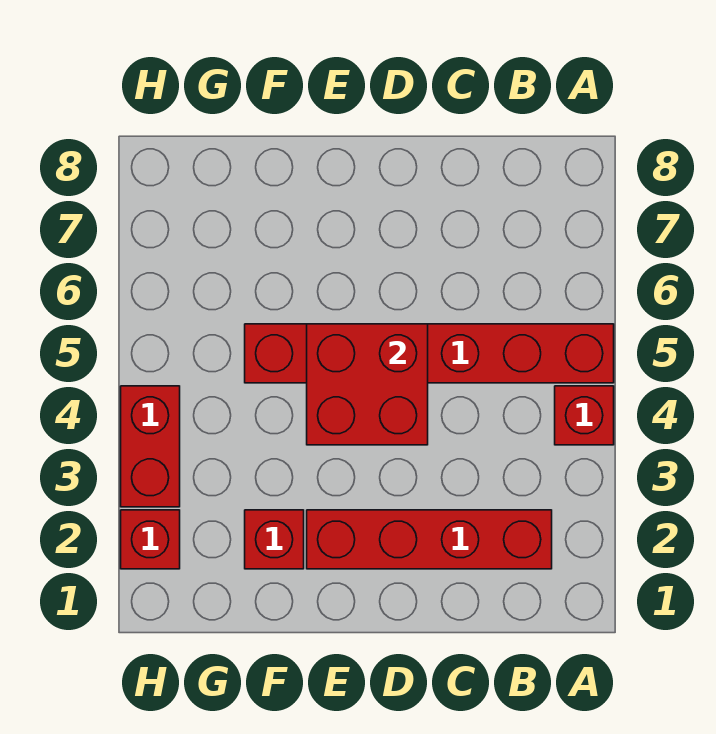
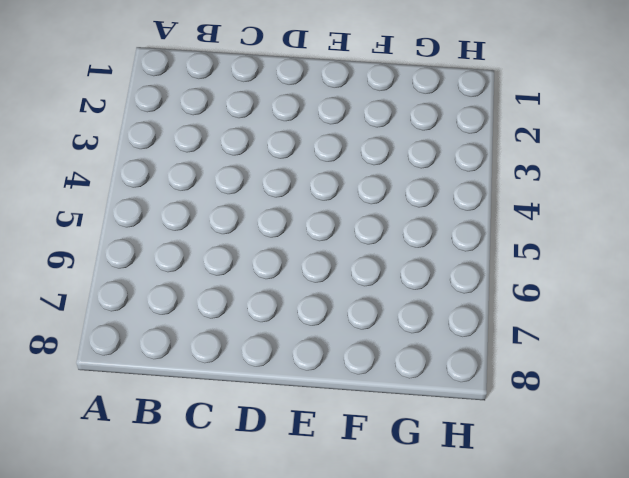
none -> red 1x1 brick [555,386,614,445]
none -> red 1x6 brick [245,324,614,383]

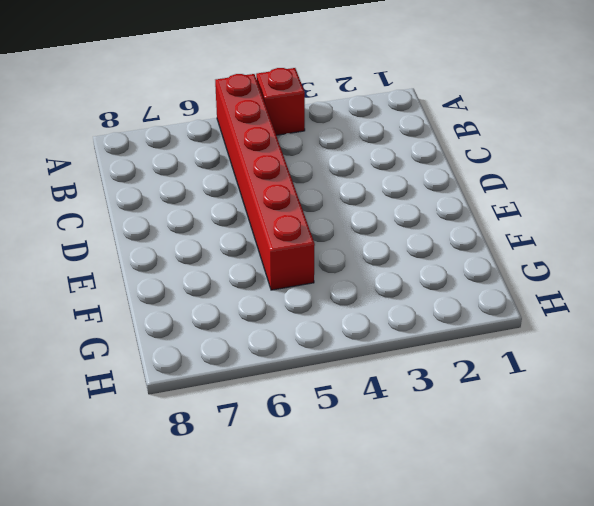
none -> red 1x4 brick [307,510,552,569]
none -> red 1x1 brick [245,510,304,569]

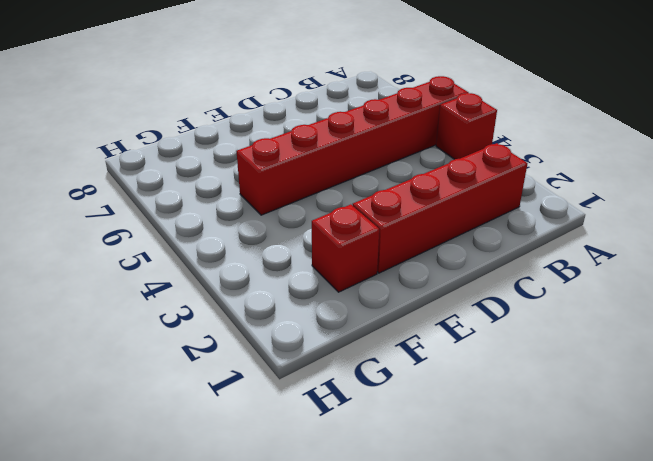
none -> red 1x1 brick [121,510,180,569]
none -> red 1x2 brick [121,386,180,507]

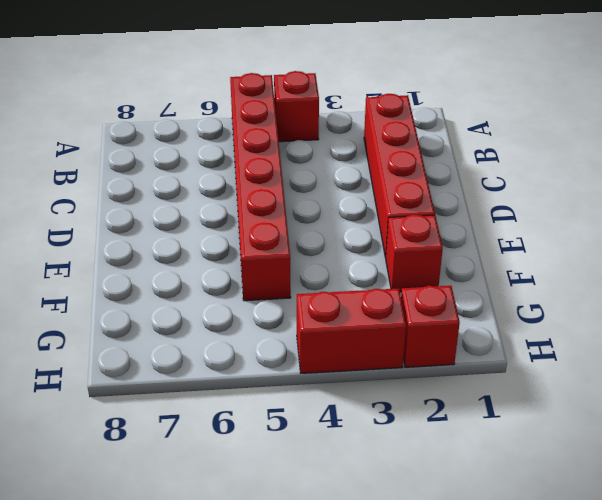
none -> red 2x2 brick [307,324,428,445]

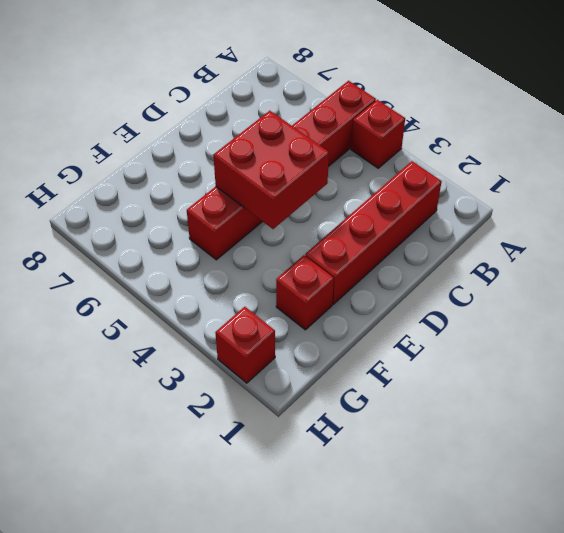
none -> red 1x2 brick [121,386,180,507]

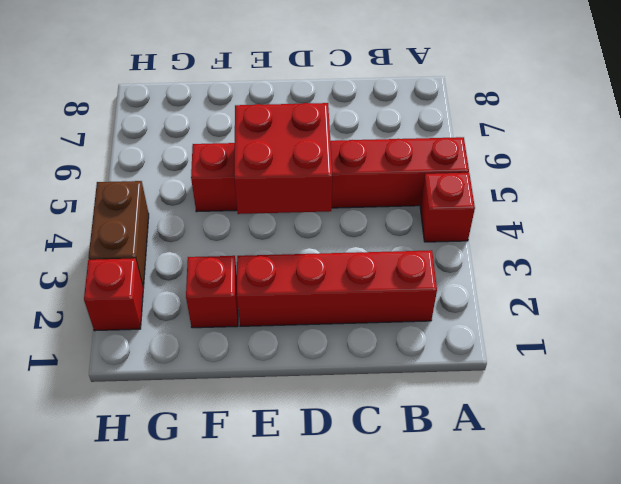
brown 1x2 brick [89,181,149,288] -> red 1x2 brick [121,386,180,507]

